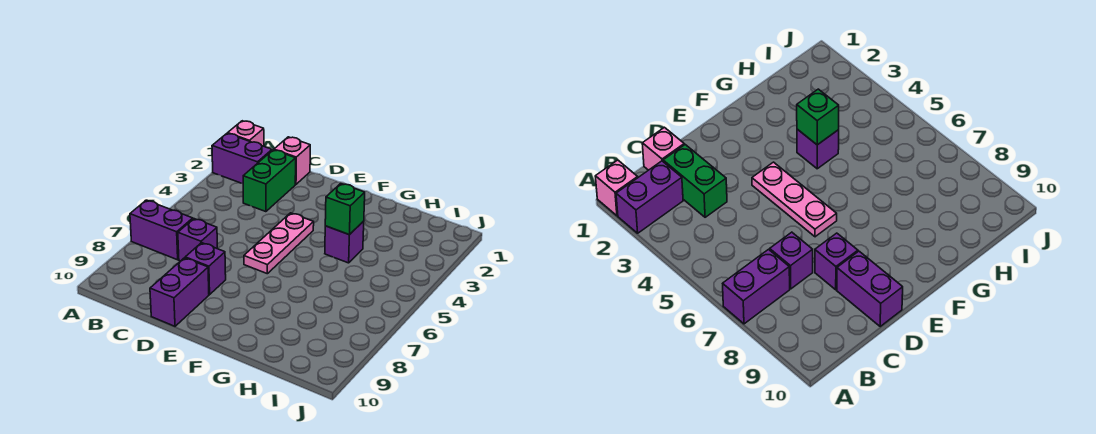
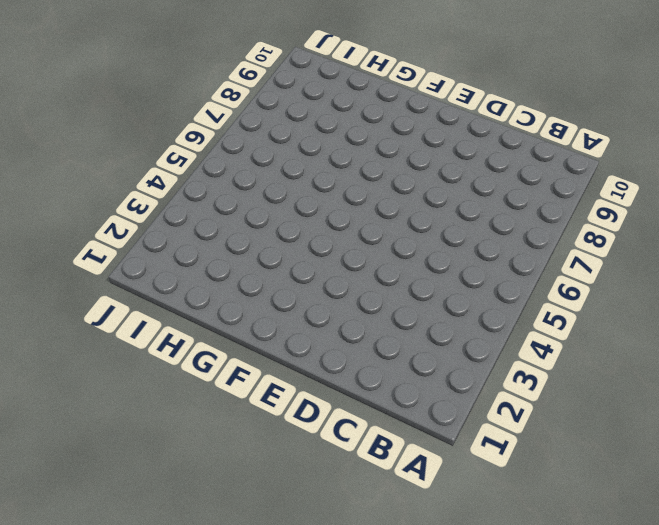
none -> pink 1x1 brick [228,121,264,146]
none -> purple 1x2 brick [212,133,272,184]

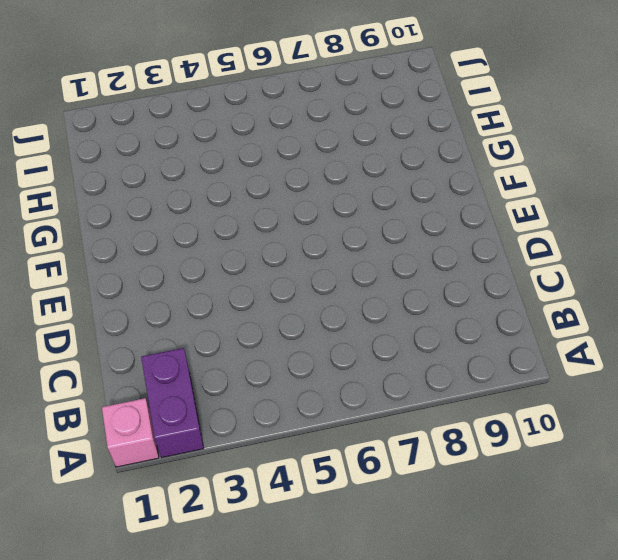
none -> purple 1x2 brick [130,200,193,260]
none -> pink 1x1 brick [274,137,310,184]

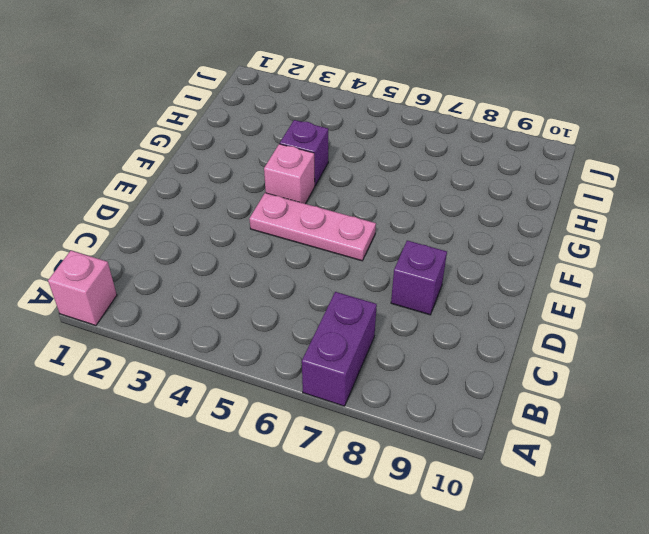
pink 1x1 brick [264,144,315,204] -> pink 1x1 brick moved to [274,137,310,184]
none -> purple 1x2 brick [212,133,272,184]
none -> green 1x2 brick [243,150,296,212]

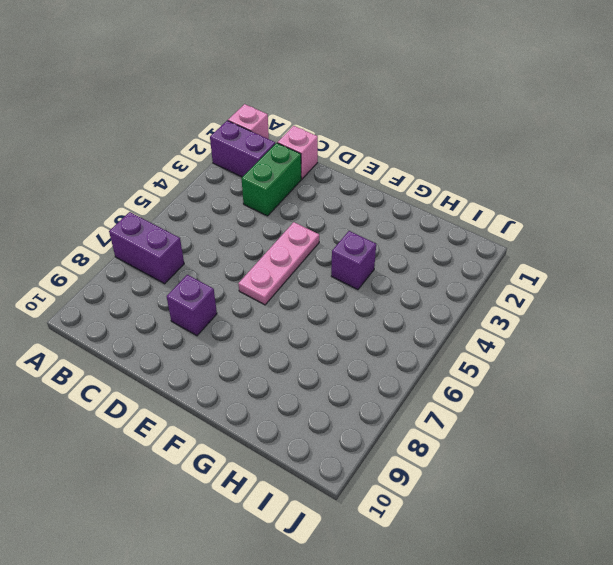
none -> purple 1x1 brick [178,219,217,261]
none -> purple 1x2 brick [150,258,209,326]

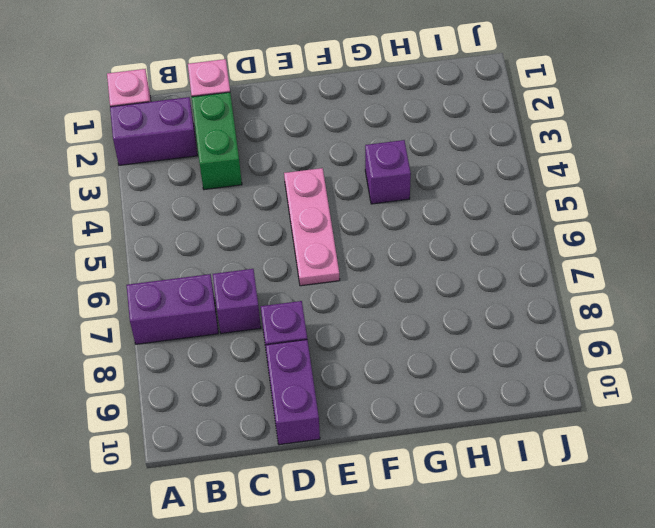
none -> green 1x1 brick [325,184,365,235]

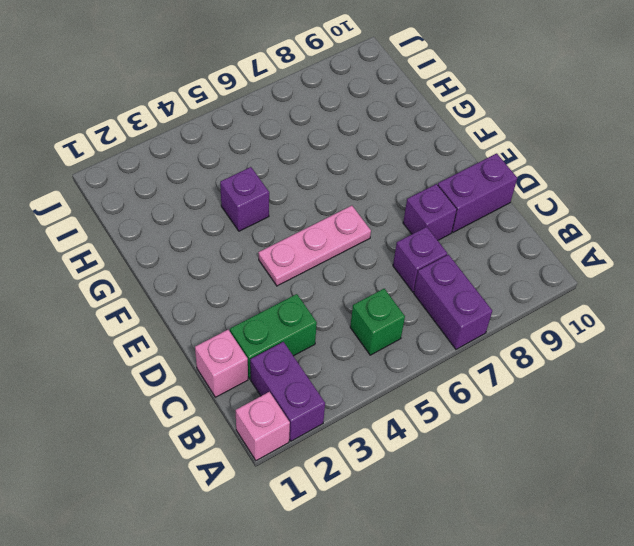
green 1x1 brick [350,289,405,355] -> green 1x1 brick moved to [325,184,365,235]

